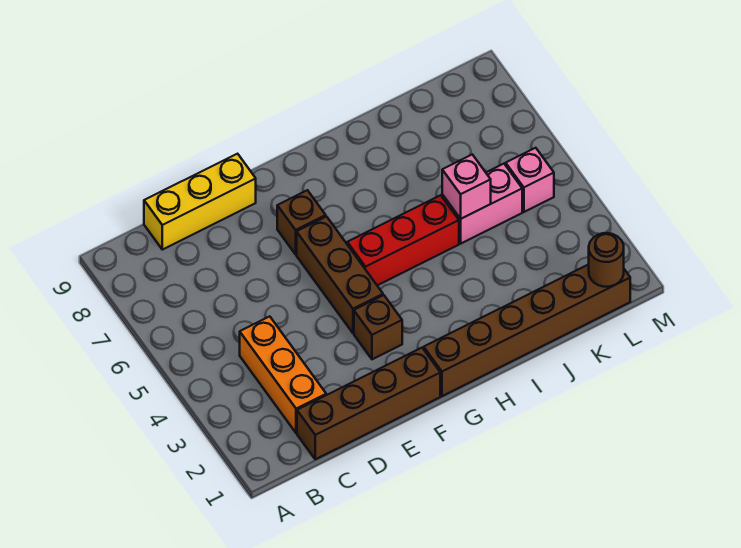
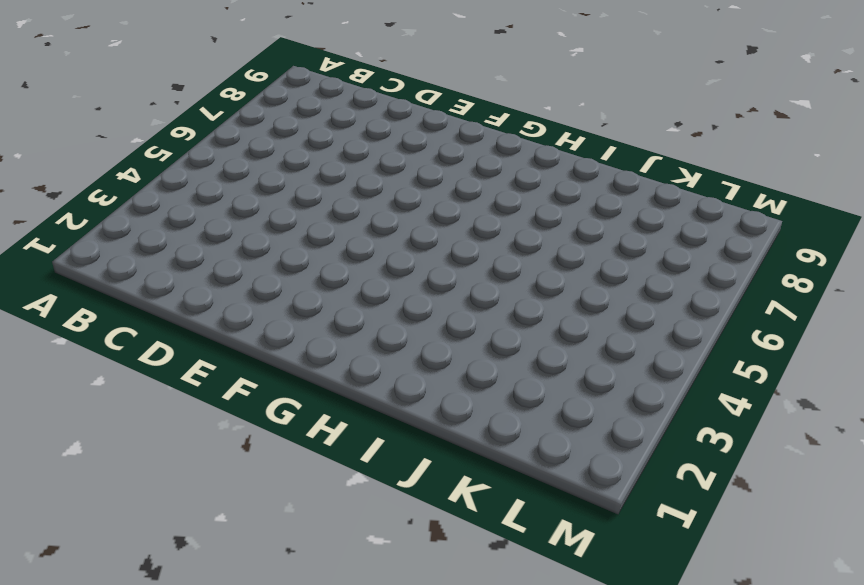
none -> brown 1x4 brick [297,348,440,459]
none -> orange 1x3 brick [240,316,326,433]
none -> yellow 1x3 brick [144,154,256,250]

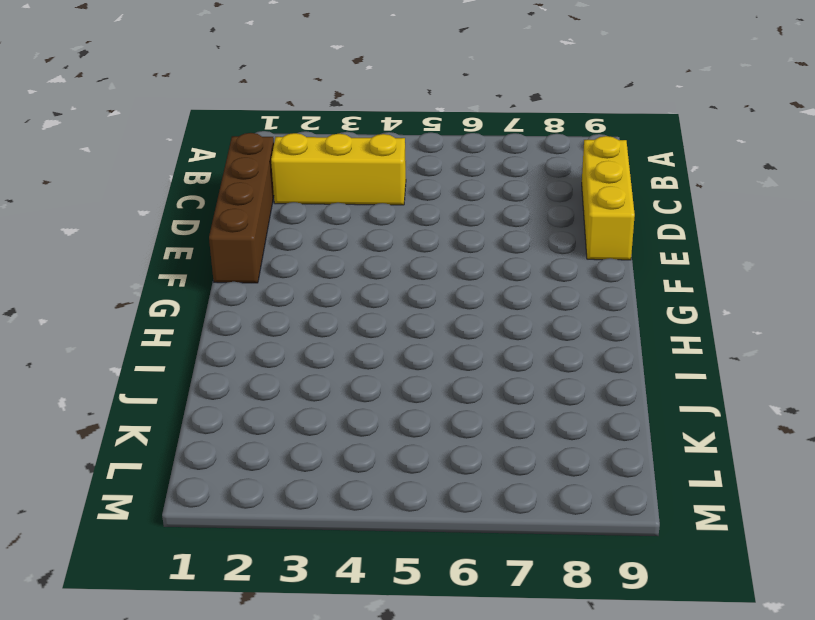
yellow 1x3 brick [271,133,406,205] -> orange 1x3 brick [240,316,326,433]
none -> brown 1x1 brick [354,295,402,359]
none -> brown 1x3 brick [297,217,383,333]
none -> brown 1x1 brick [277,190,326,254]

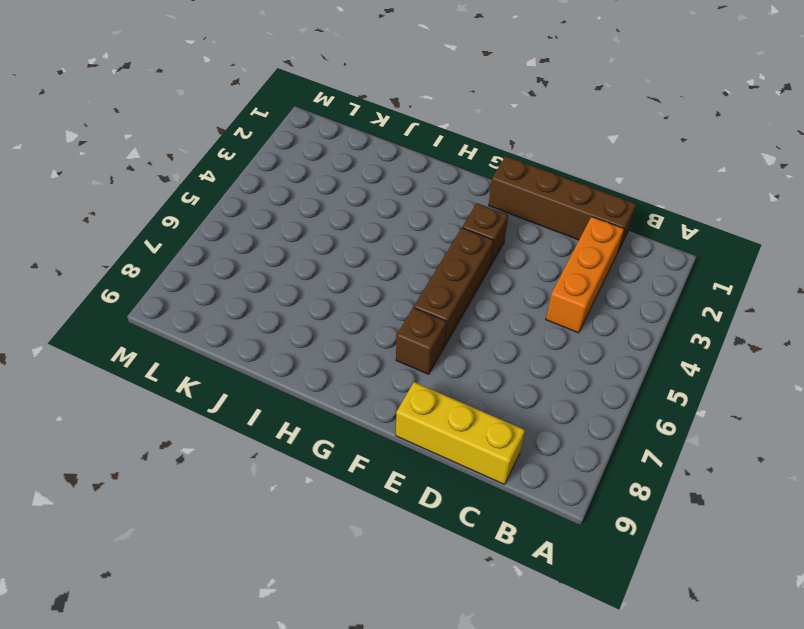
none -> brown 1x6 brick [424,264,630,396]
none -> red 1x3 brick [347,195,459,285]
none -> pink 1x2 brick [442,164,522,244]

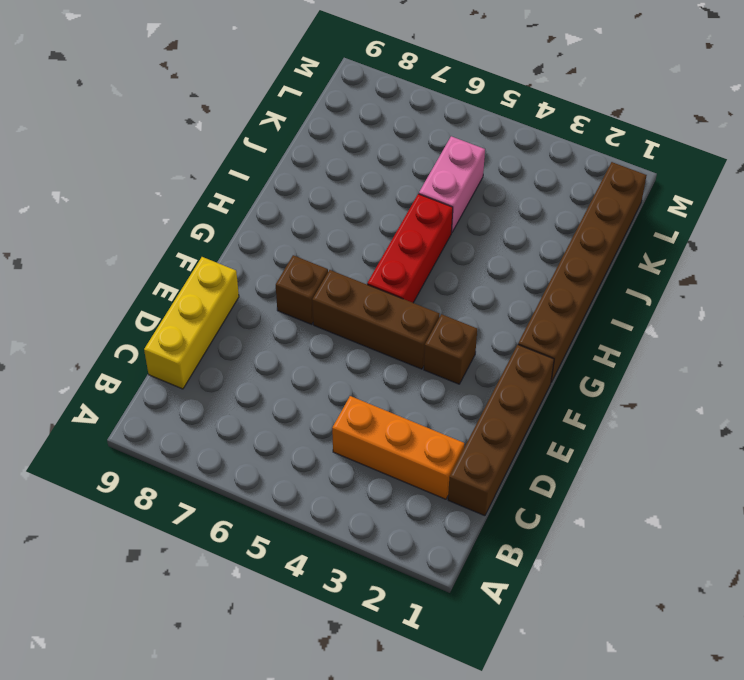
none -> pink 1x1 brick [506,148,554,212]
none -> pink 1x1 brick [442,155,491,219]
none -> brown 1x1 round brick [589,233,624,287]

